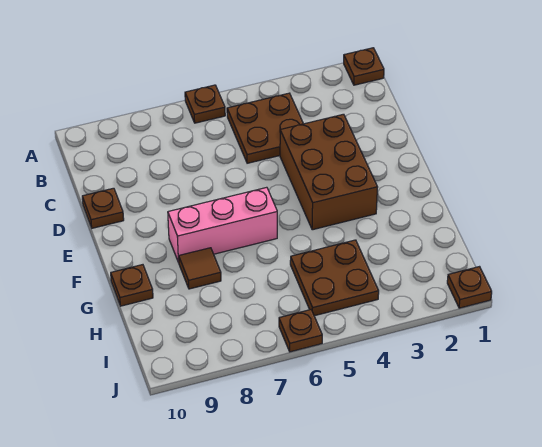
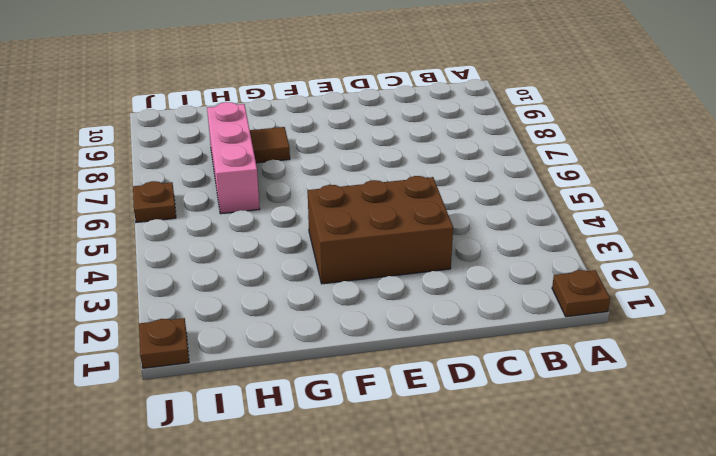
pink 1x3 brick [207,102,260,214] -> pink 1x3 brick moved to [168,187,277,263]
none -> brown 1x1 plate [185,85,225,123]
none -> brown 2x2 plate [227,93,303,163]

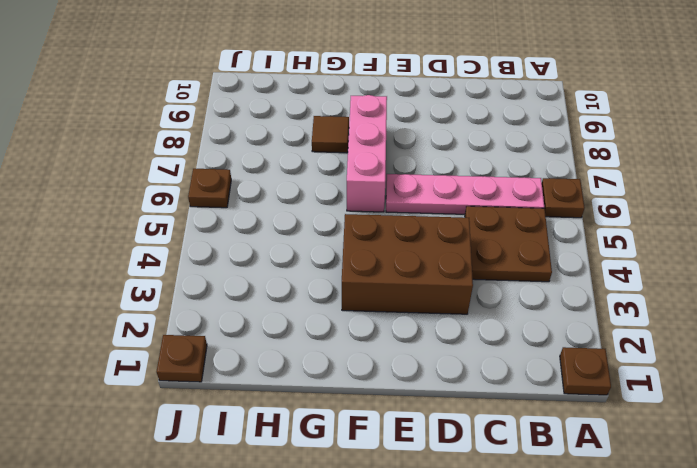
pink 1x4 plate [386,174,544,214] -> none
none -> brown 1x1 plate [82,188,124,228]
none -> brown 1x1 plate [111,265,153,306]

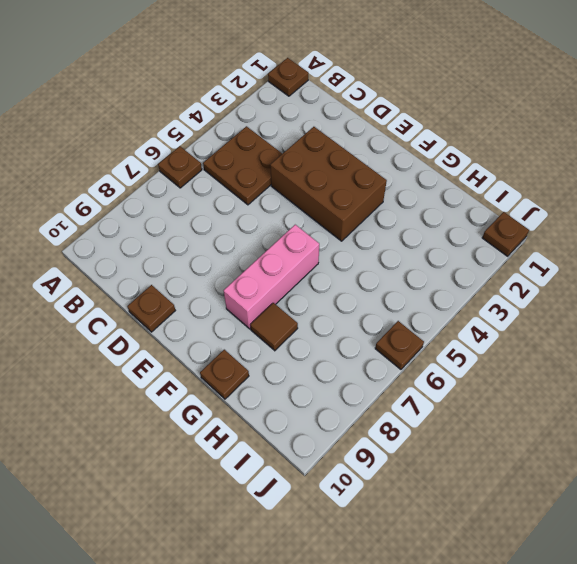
none -> brown 2x2 plate [290,240,379,316]

